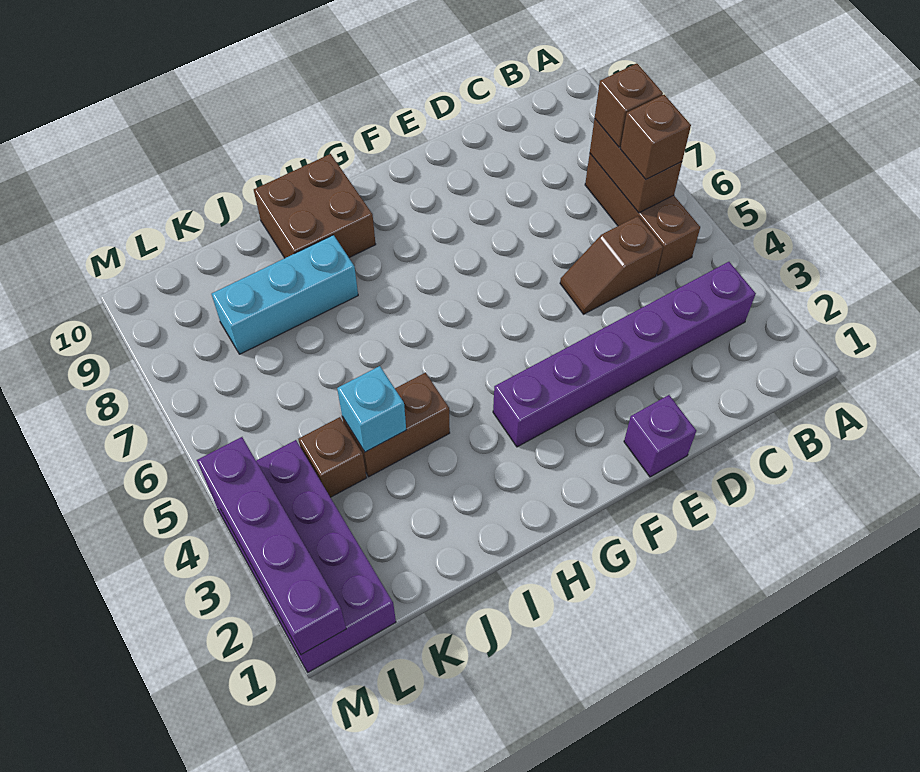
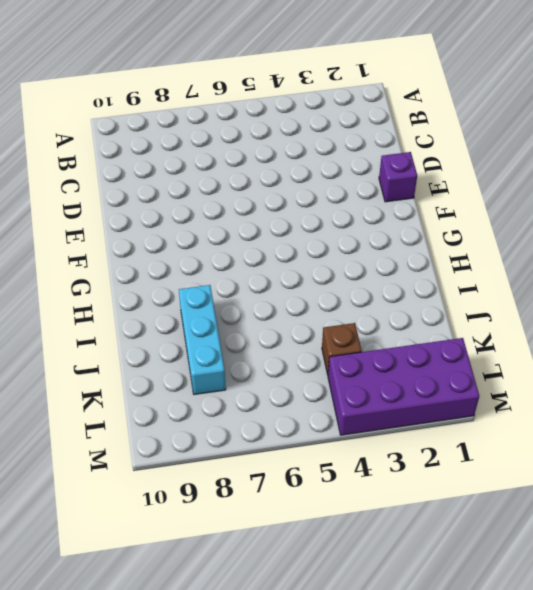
none -> purple 1x6 brick [493,262,756,447]
none -> brown 1x3 brick [585,154,700,275]
none -> brown 1x2 slope [560,216,663,314]

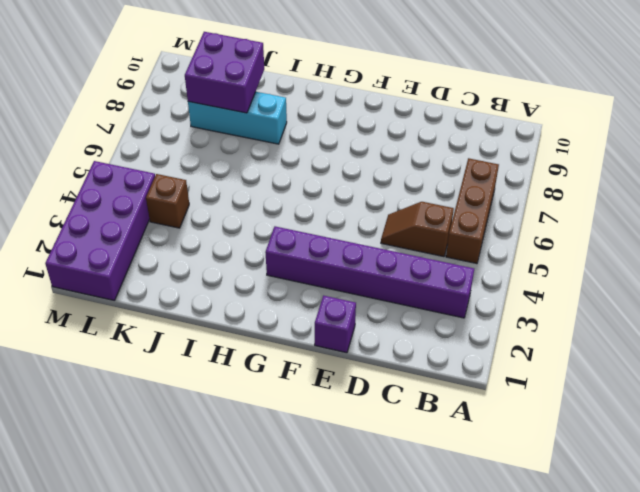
purple 2x2 brick [185,32,264,113] -> none
none -> brown 2x2 brick [254,154,376,258]
none -> brown 1x2 brick [342,373,450,477]
none -> brown 1x2 brick [590,118,682,213]

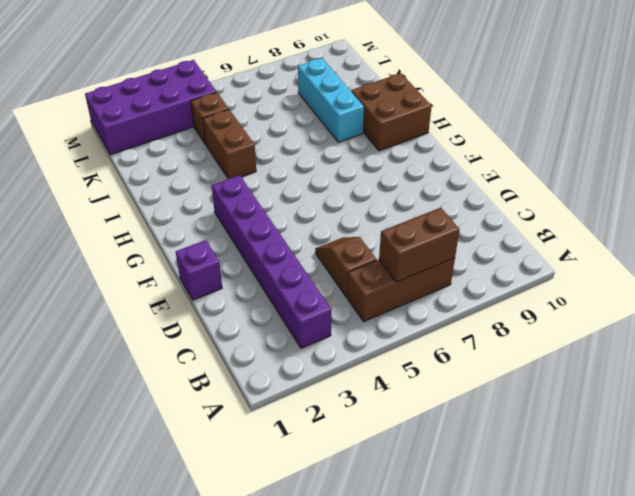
none -> cyan 1x1 brick [337,366,406,452]
none -> purple 1x4 brick [197,437,346,655]
none -> brown 1x1 brick [620,95,691,179]

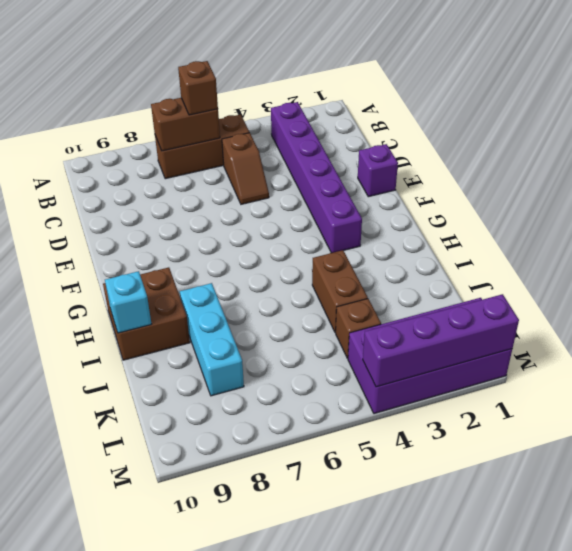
cyan 1x1 brick [105,271,152,333] -> cyan 1x1 brick moved to [337,366,406,452]
none -> brown 1x1 brick [595,63,663,147]

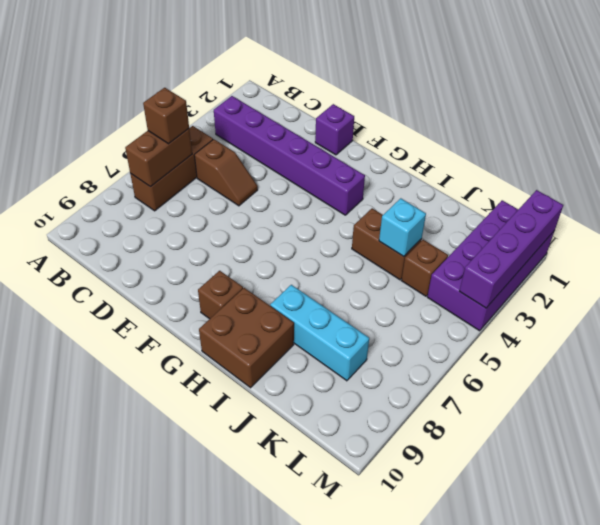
brown 1x1 brick [198,271,243,319] -> brown 1x1 brick moved to [595,63,663,147]

